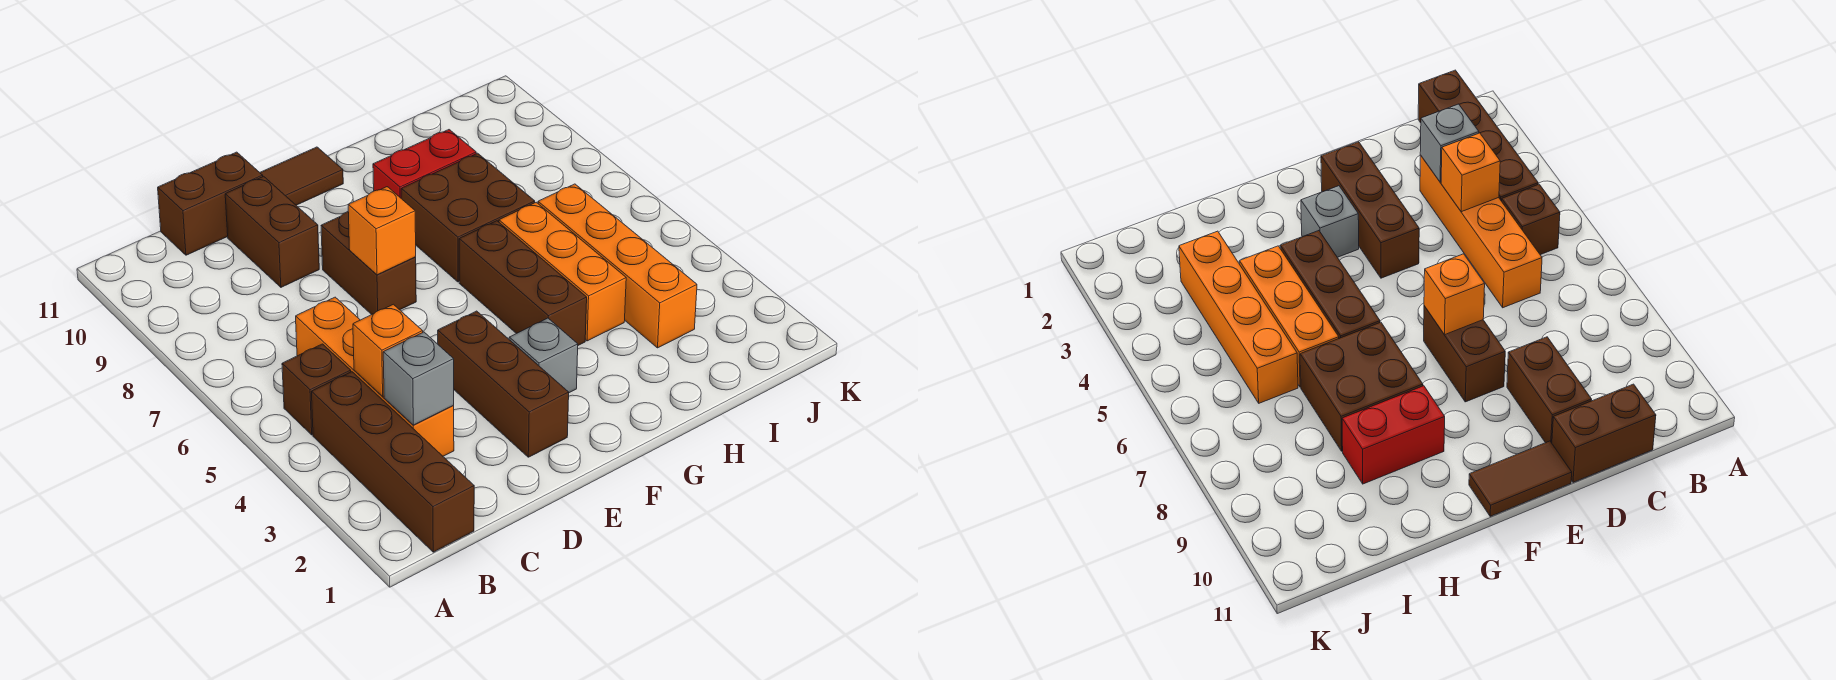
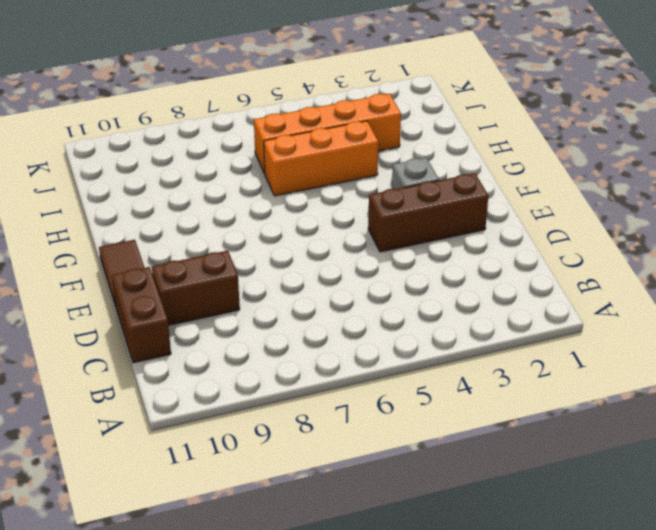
none -> brown 1x4 brick [312,372,474,552]
none -> brown 1x1 brick [282,344,351,435]
none -> orange 1x4 brick [296,297,454,456]

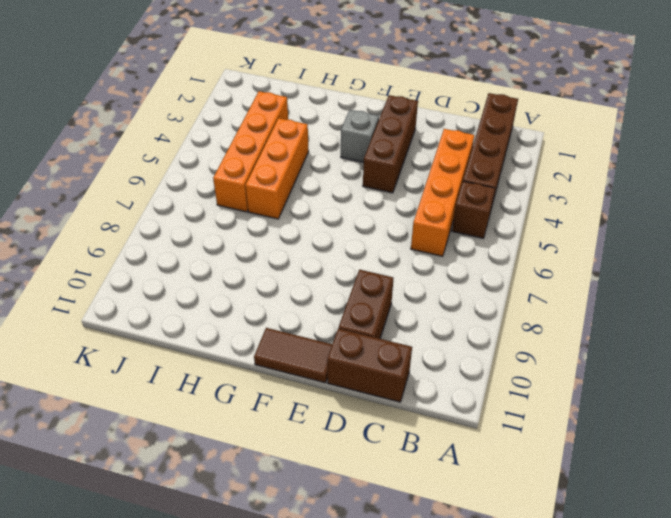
none -> brown 1x2 brick [321,212,416,315]
none -> brown 1x3 brick [459,221,587,345]
none -> brown 2x2 brick [401,153,535,282]

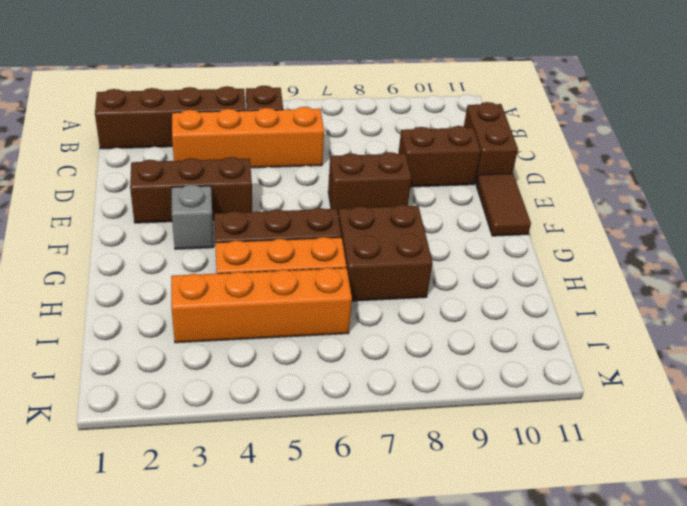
none -> red 1x2 brick [373,130,476,198]
none -> grey 1x1 brick [383,332,454,425]
none -> orange 1x1 brick [353,304,423,397]

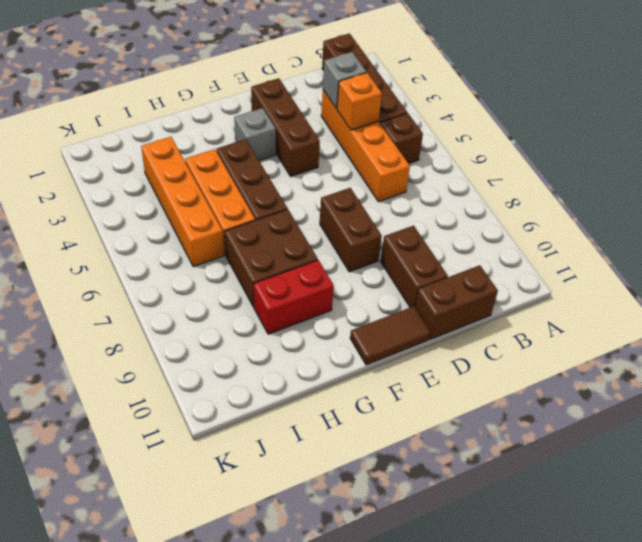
none -> orange 1x1 brick [348,187,416,275]

